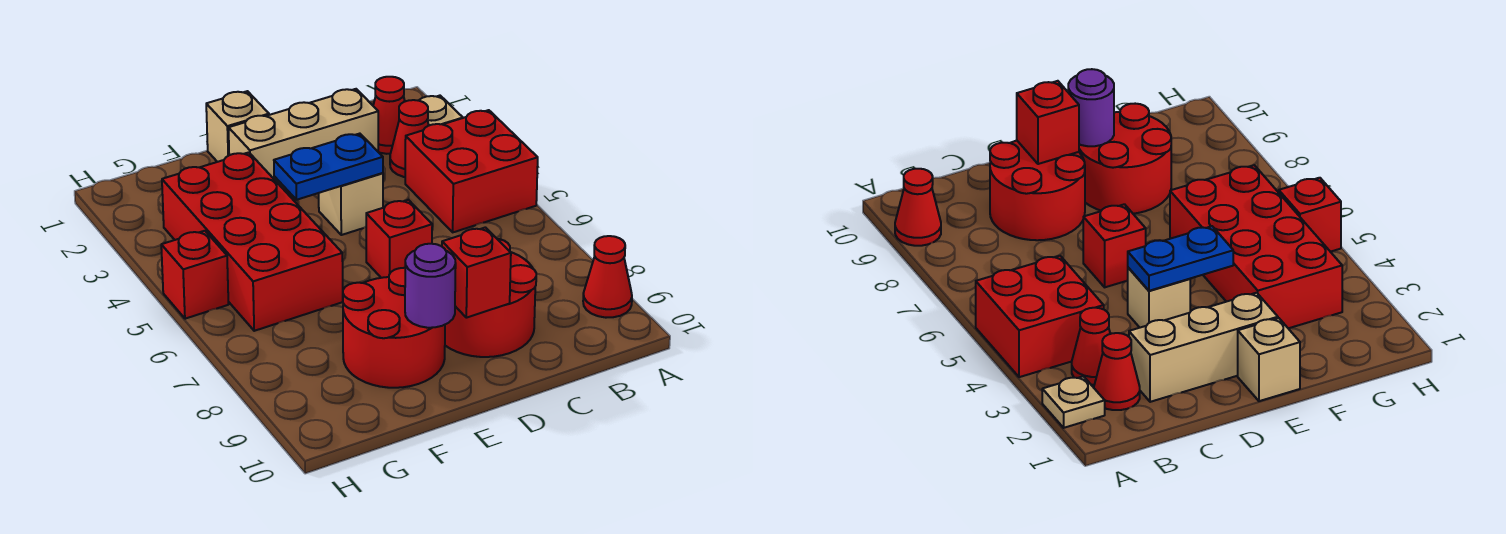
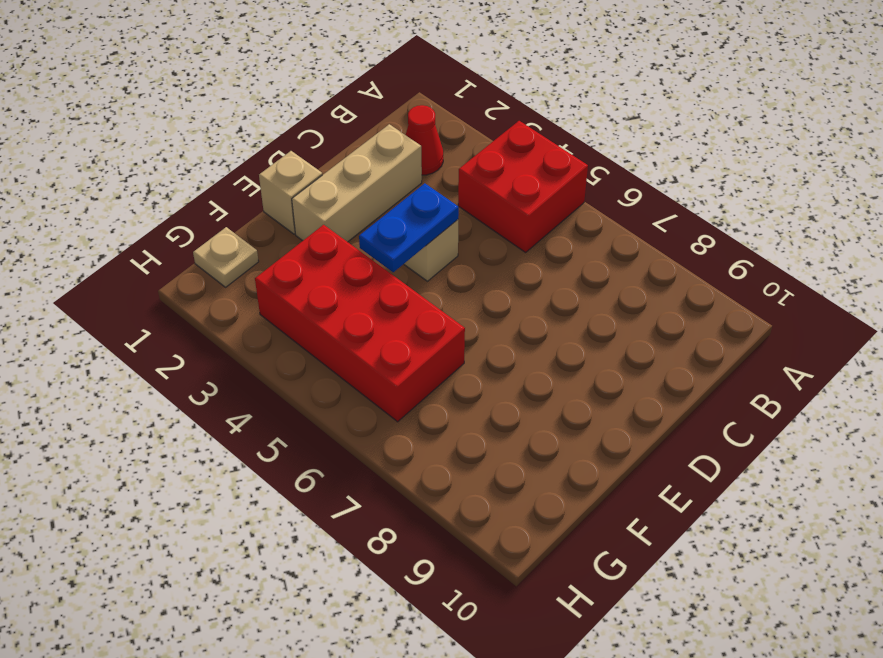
tan 1x1 plate [193,227,259,287] -> tan 1x1 plate moved to [419,96,463,125]
none -> red 1x1 cone [583,236,632,318]
none -> red 1x1 cone [390,100,429,177]
none -> red 2x2 round brick [445,239,536,357]

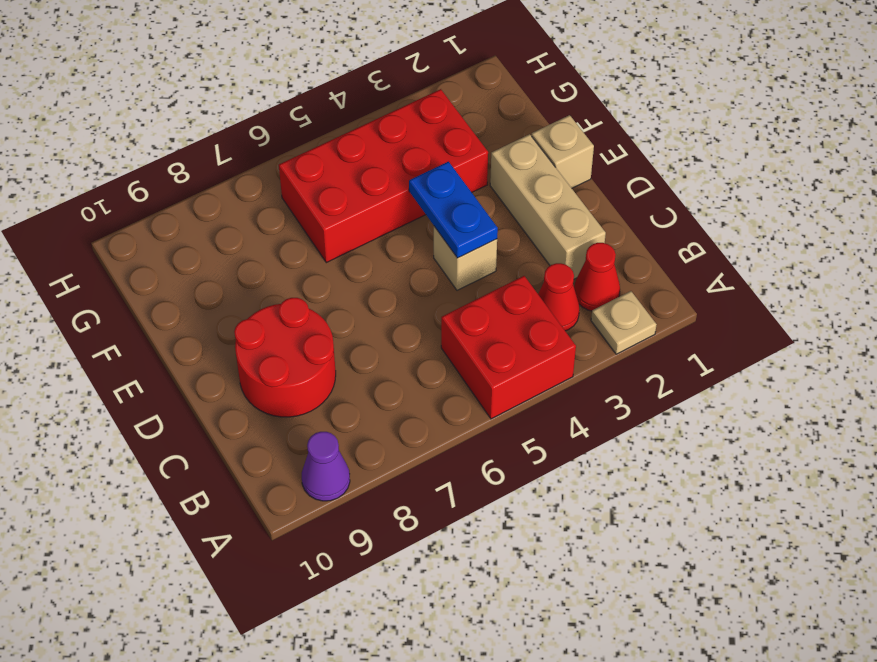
purple 1x1 cone [302,432,350,501] -> red 1x1 cone [583,236,632,318]
none -> red 1x1 brick [366,200,432,278]
none -> red 2x2 round brick [343,268,445,388]
none -> red 1x1 brick [161,231,228,319]

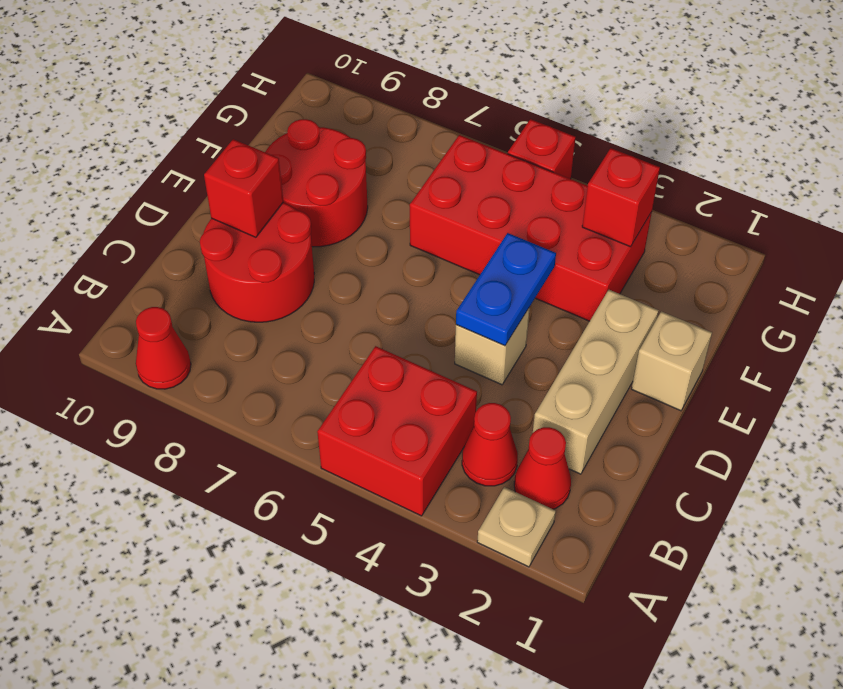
red 1x1 brick [582,148,660,247] -> red 1x1 brick moved to [366,200,432,278]
none -> purple 1x1 round brick [405,244,456,328]

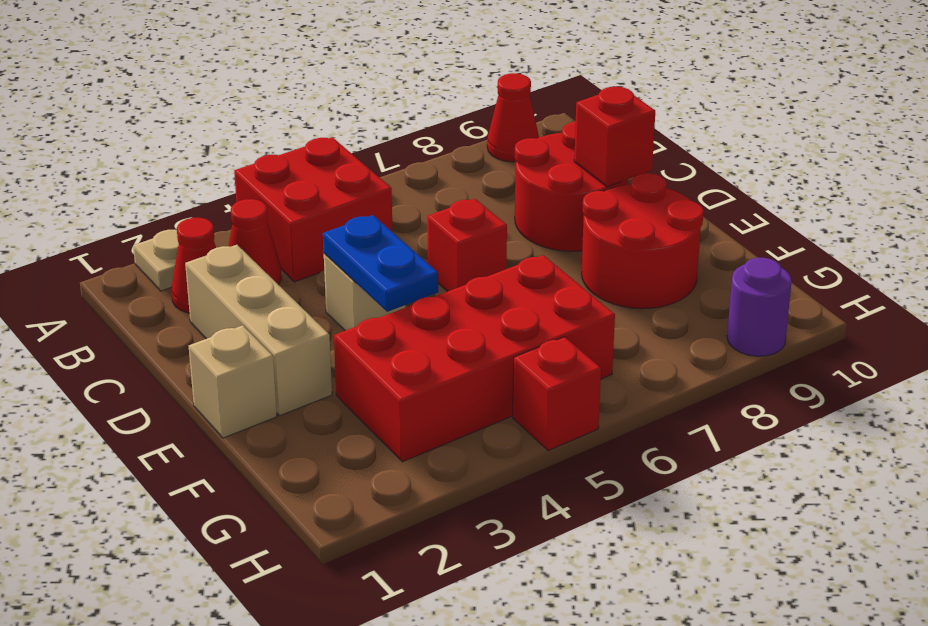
purple 1x1 round brick [727,258,792,356] -> purple 1x1 round brick moved to [405,244,456,328]

